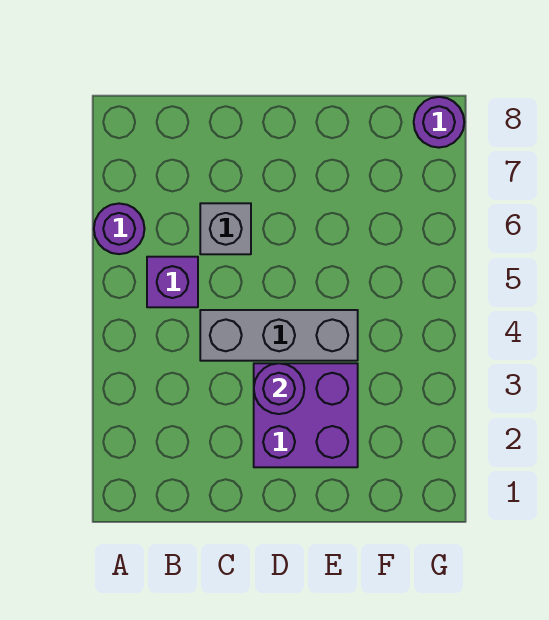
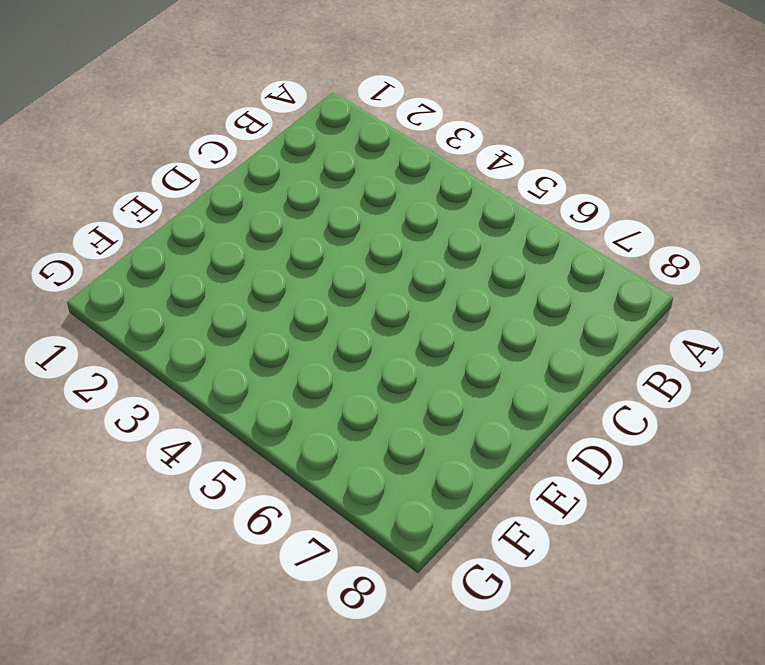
none -> purple 1x1 round brick [94,204,145,254]
none -> purple 1x1 brick [147,257,198,307]

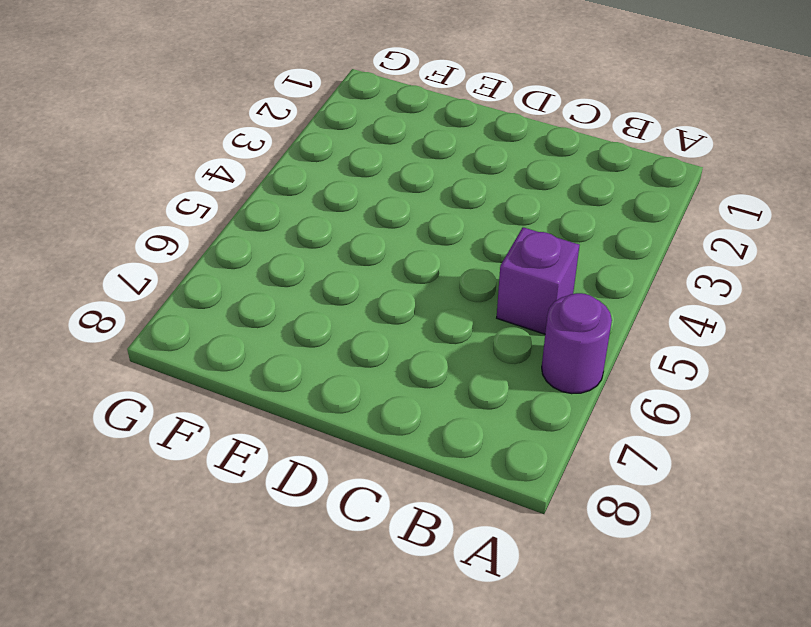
none -> grey 1x3 brick [200,310,358,361]
none -> grey 1x1 brick [200,203,251,254]

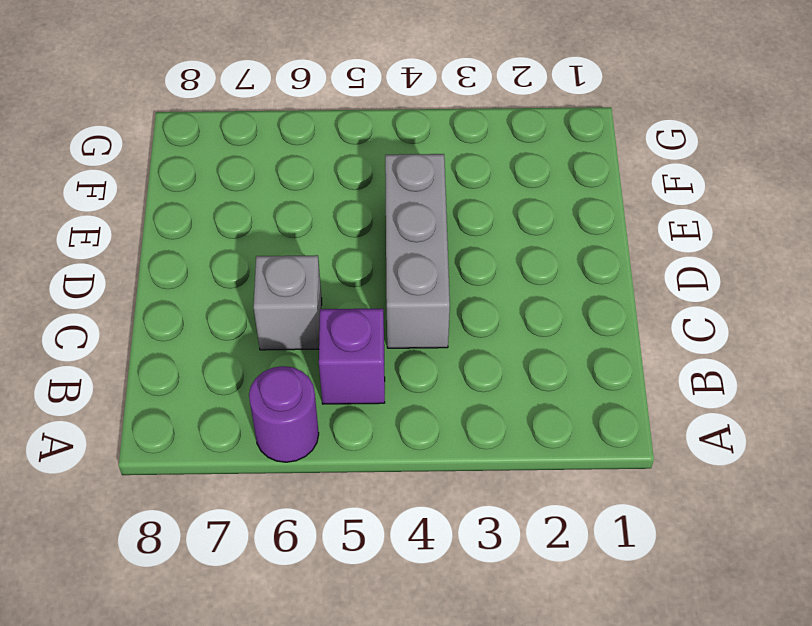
none -> purple 2x2 brick [254,363,358,467]
none -> purple 1x1 round brick [414,97,464,148]

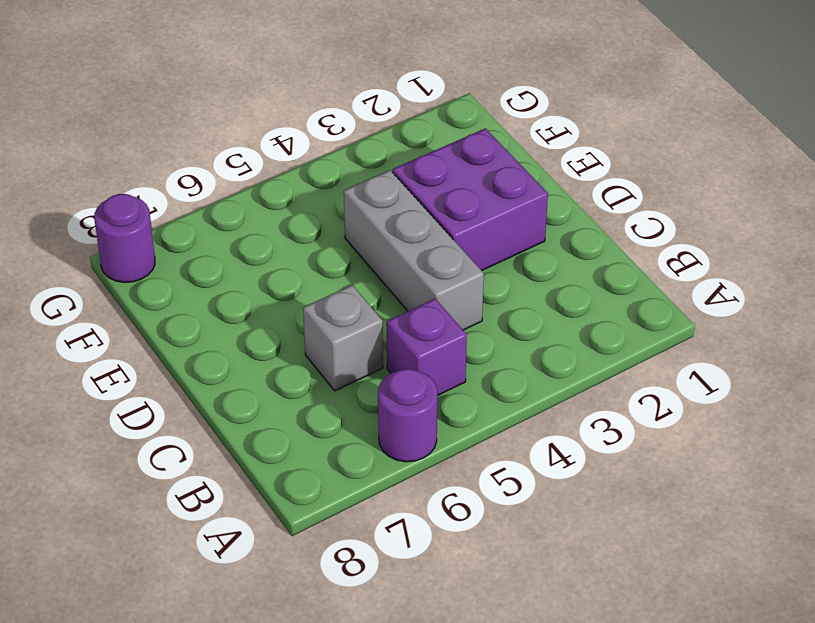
none -> purple 1x1 round brick [254,363,304,414]

